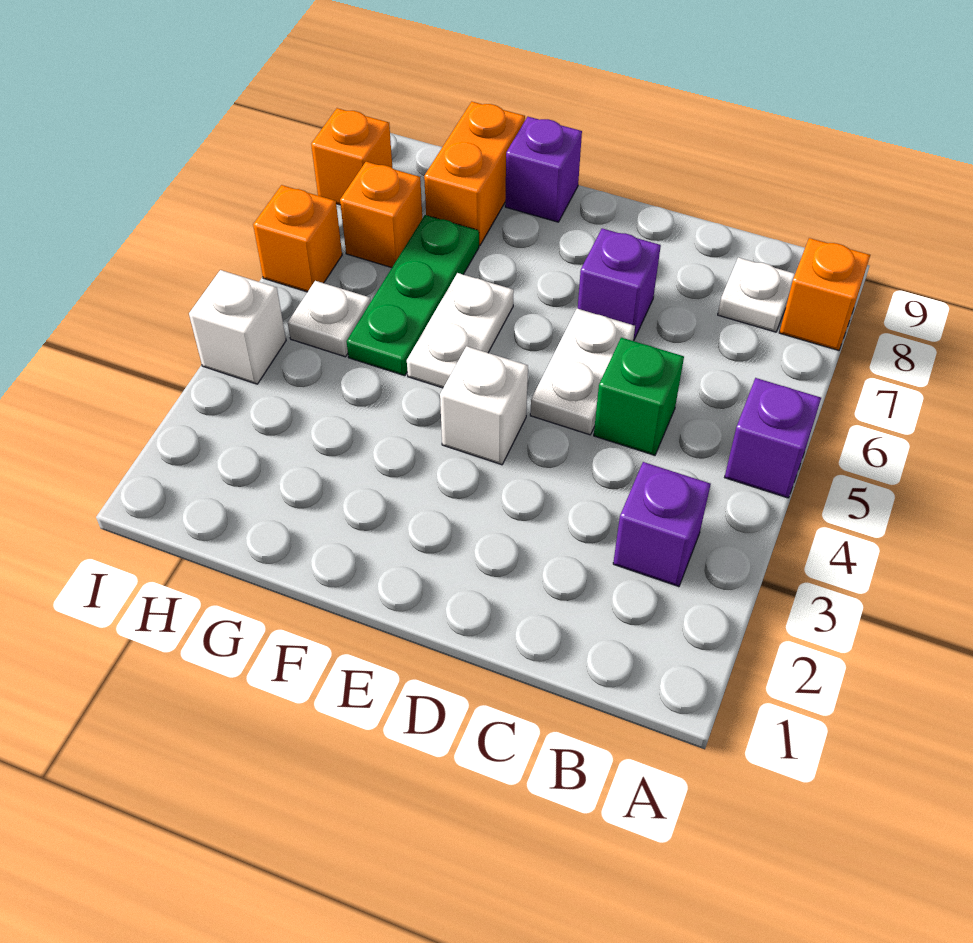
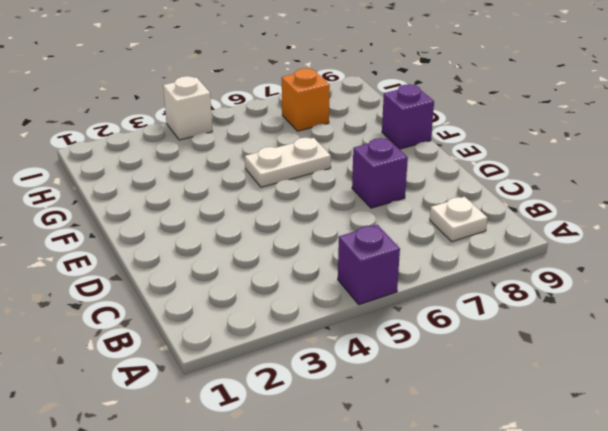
none -> orange 1x1 brick [779,238,870,351]
none -> purple 1x1 brick [613,462,711,587]
none -> green 1x1 brick [594,338,684,455]

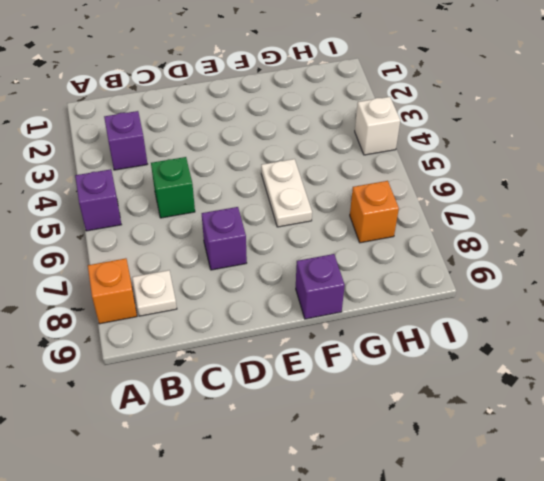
none -> white 1x2 plate [530,308,635,435]
none -> white 1x1 brick [440,346,528,465]
none -> green 1x3 plate [346,215,479,376]

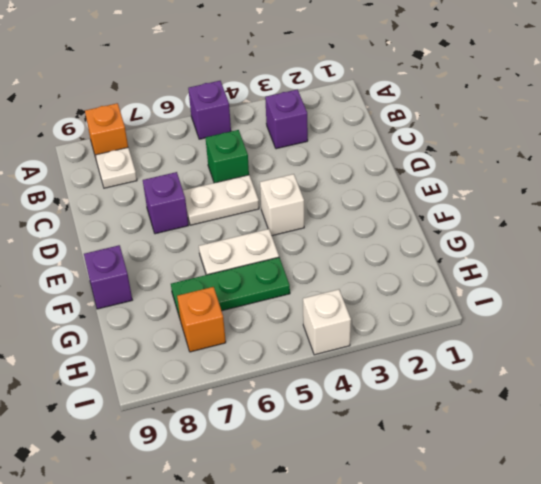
none -> orange 1x2 brick [424,102,525,246]
none -> white 1x1 plate [288,281,371,357]
none -> orange 1x1 brick [253,185,342,292]

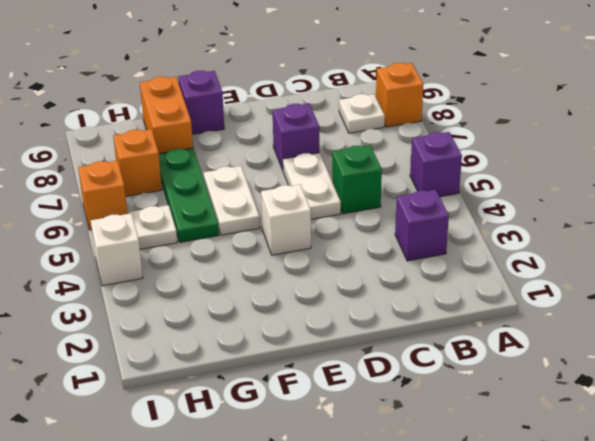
none -> orange 1x1 brick [311,108,392,205]

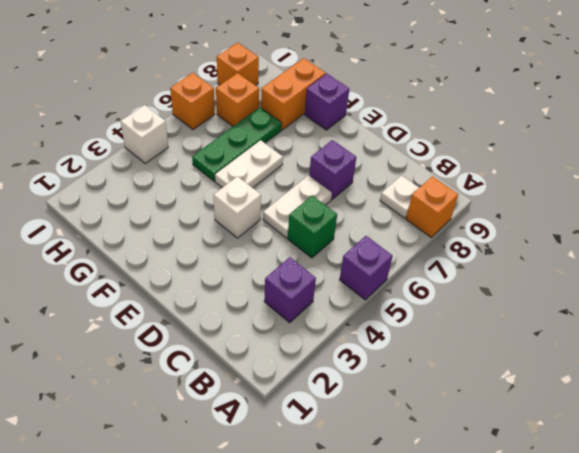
none -> white 1x1 plate [288,281,371,357]

